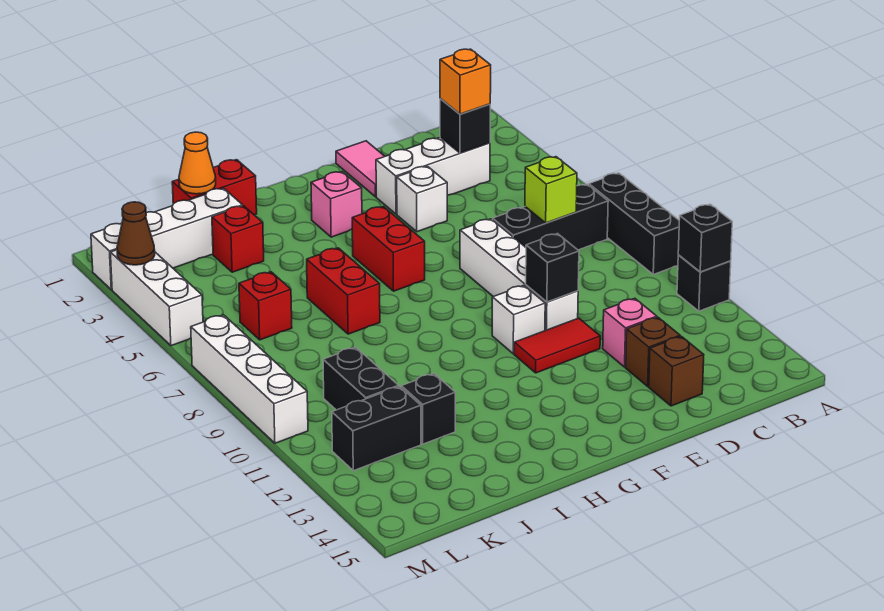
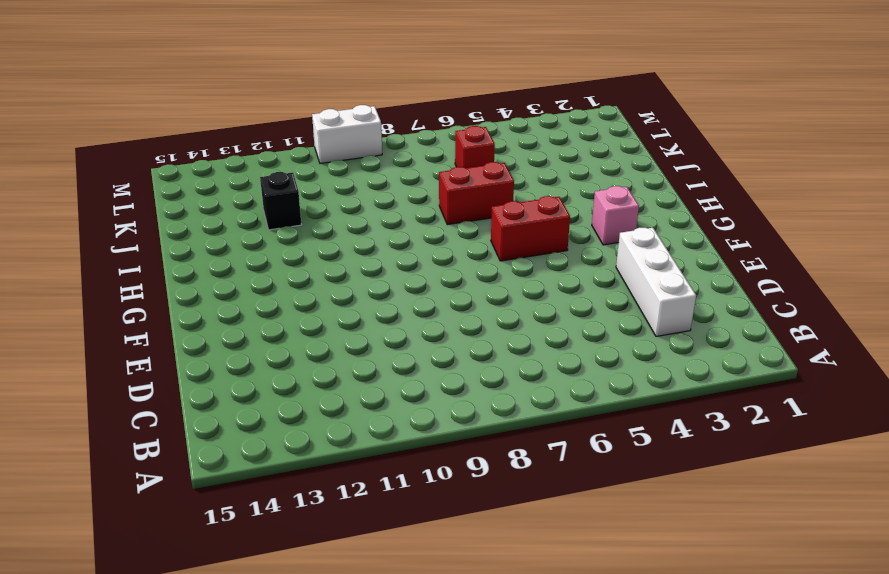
white 1x2 brick [312,105,382,163] -> white 1x4 brick [191,315,308,443]
none -> black 1x3 brick [589,173,679,274]
none -> black 1x1 brick [677,255,731,311]
none -> black 1x3 brick [493,184,608,250]
none -> pink 1x1 brick [603,298,657,367]

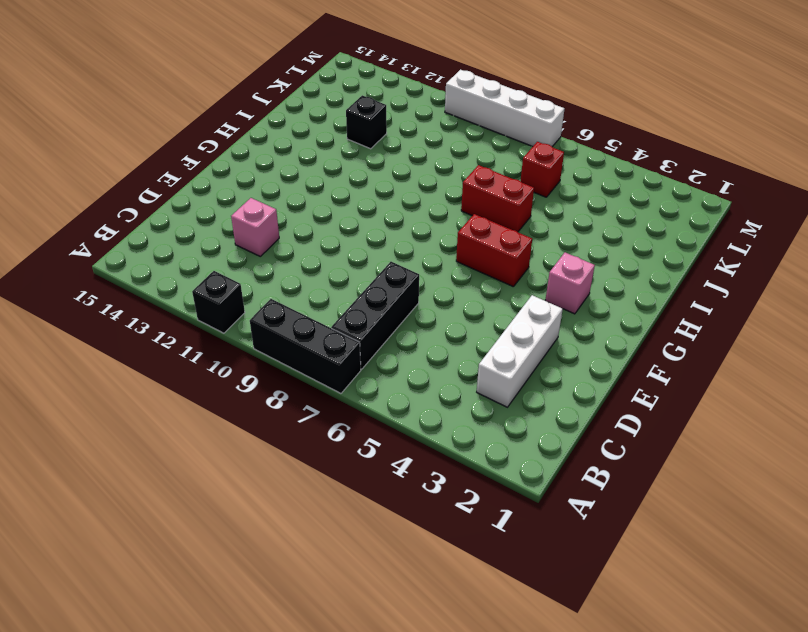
none -> brown 1x1 brick [626,317,680,386]
none -> brown 1x1 brick [649,336,704,406]
none -> pink 1x2 tile [336,141,385,197]
none -> white 1x1 brick [397,166,447,232]

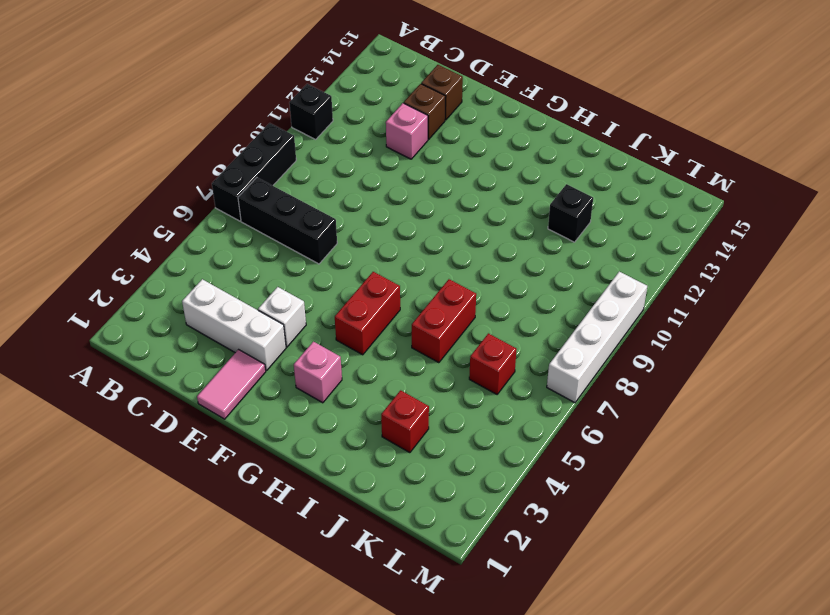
none -> white 1x4 brick [460,219,578,331]
none -> red 1x2 tile [514,318,600,373]
none -> white 1x1 brick [492,285,545,354]
none -> red 1x2 brick [172,160,257,215]

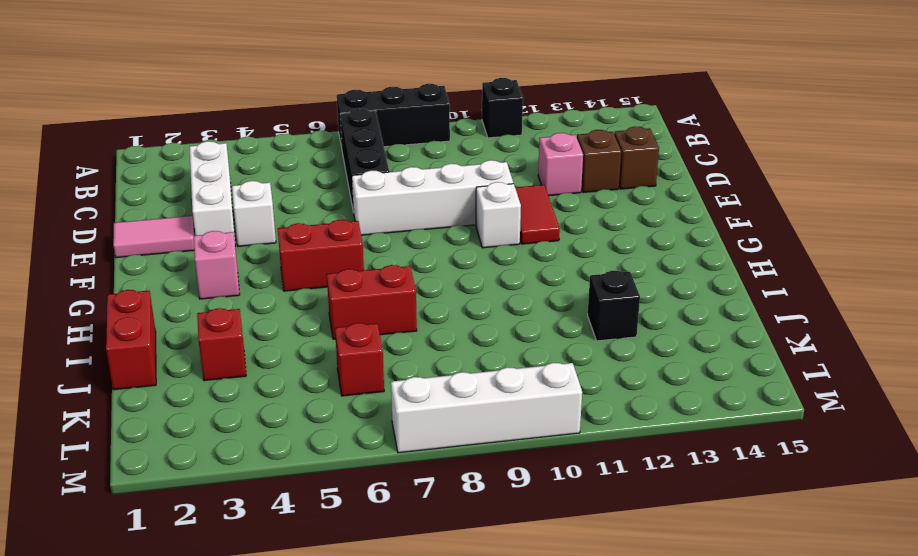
none -> white 1x4 brick [91,188,243,290]
none -> black 1x2 brick [323,347,399,410]
none -> black 1x2 brick [332,386,421,471]
none -> white 1x3 brick [110,250,203,346]

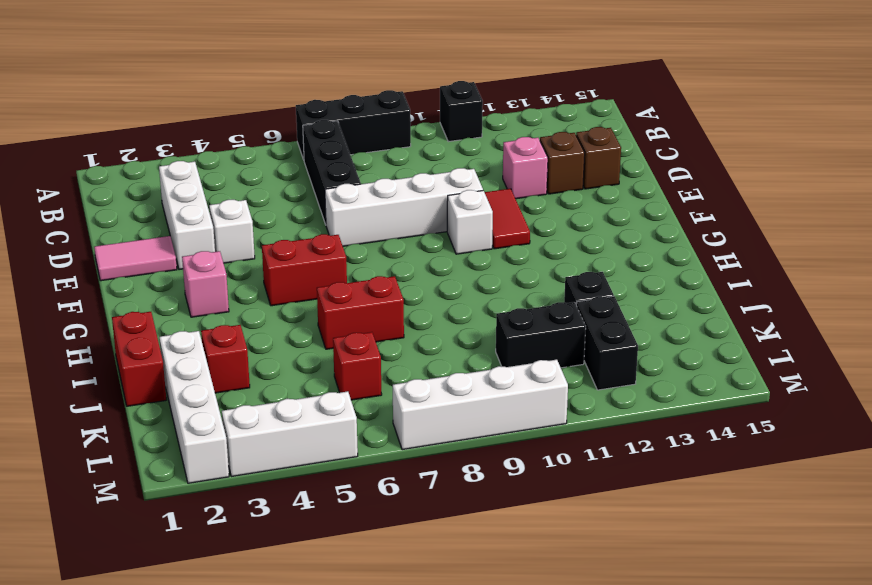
none -> black 1x1 brick [678,204,732,272]
none -> black 1x1 brick [440,99,490,153]
none -> lime 1x1 brick [525,157,577,223]
none -> black 1x1 brick [526,234,579,302]

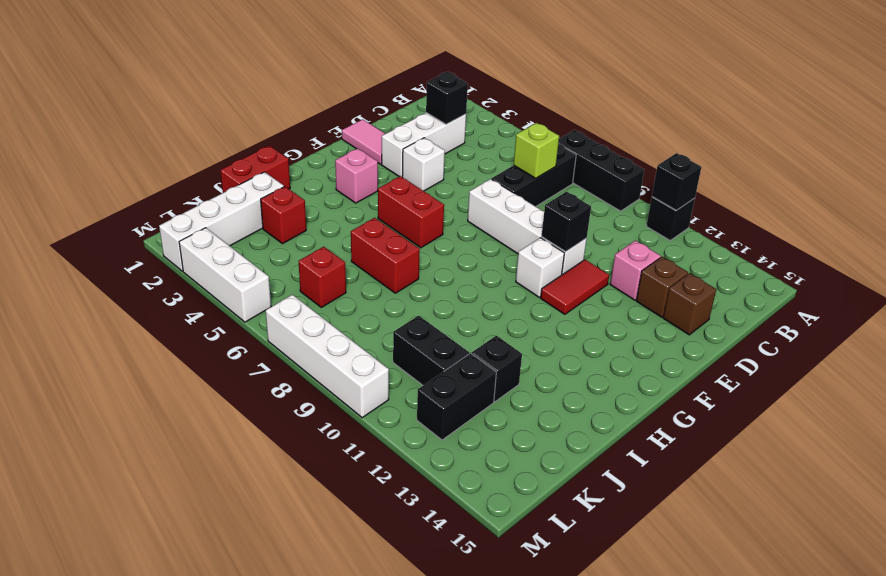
none -> orange 1x1 cone [179,132,216,194]
none -> brown 1x1 cone [117,202,155,265]
none -> orange 1x1 brick [440,49,491,114]

